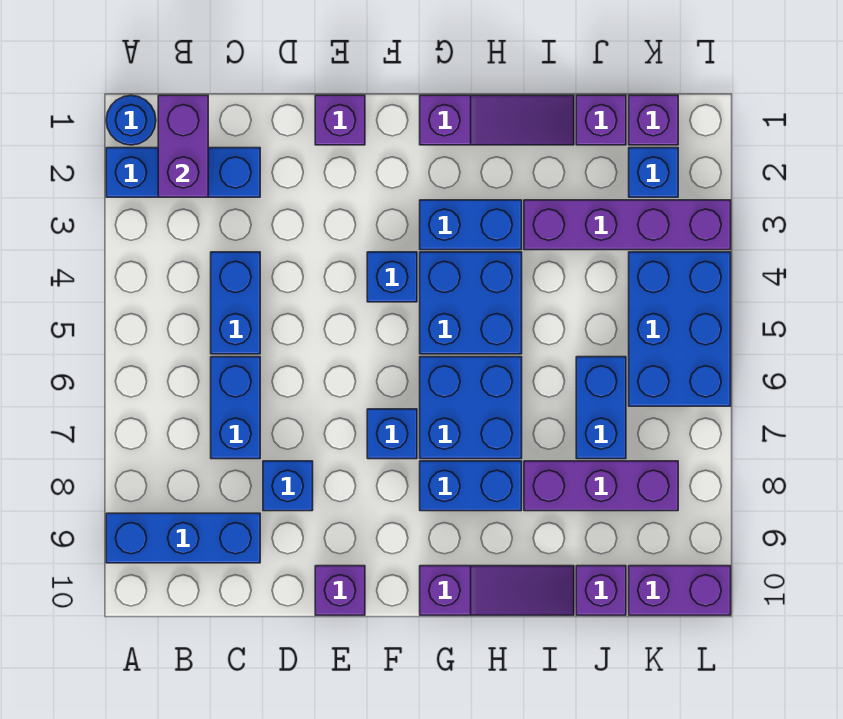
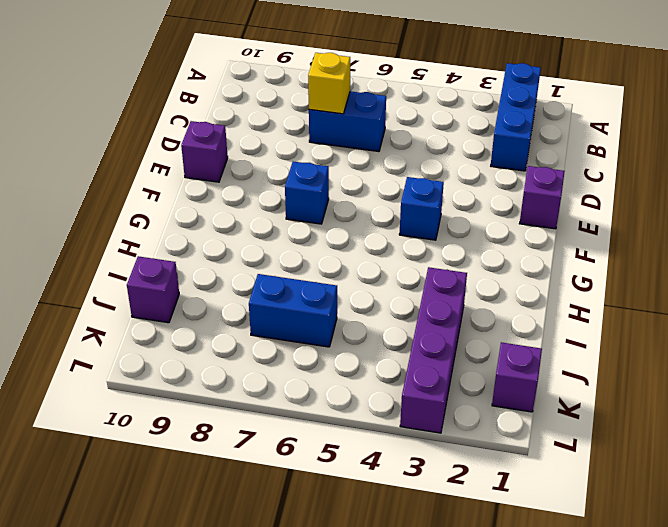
yellow 1x1 brick [308,53,350,114] -> none
none -> blue 1x1 round brick [106,95,156,145]
none -> blue 1x3 brick [106,513,260,563]
none -> blue 1x2 brick [211,252,260,354]

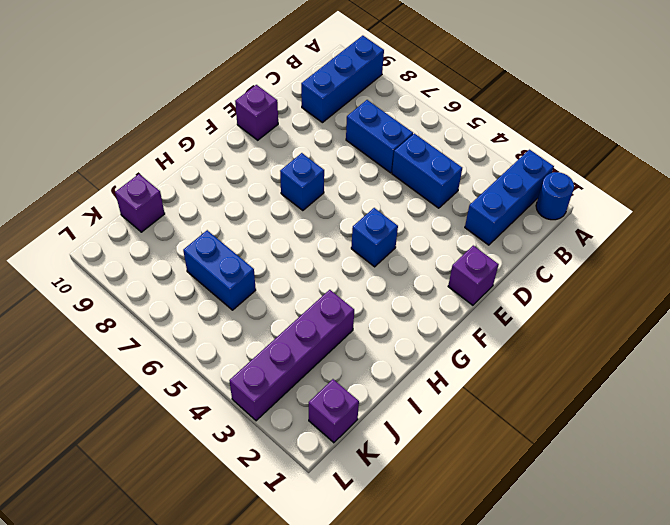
none -> blue 1x1 brick [263,461,313,511]
none -> purple 1x3 slope [420,95,574,145]
none -> blue 1x2 brick [420,200,522,250]

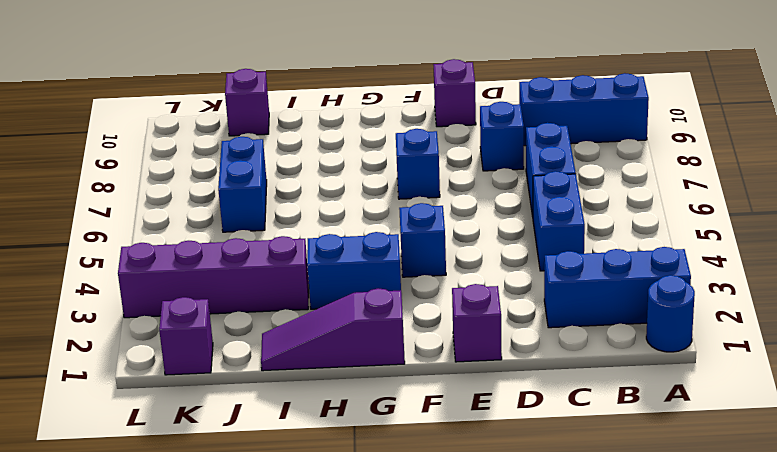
none -> blue 2x2 brick [420,252,522,354]
none -> blue 2x2 brick [420,357,522,459]
none -> blue 1x2 brick [420,461,522,511]

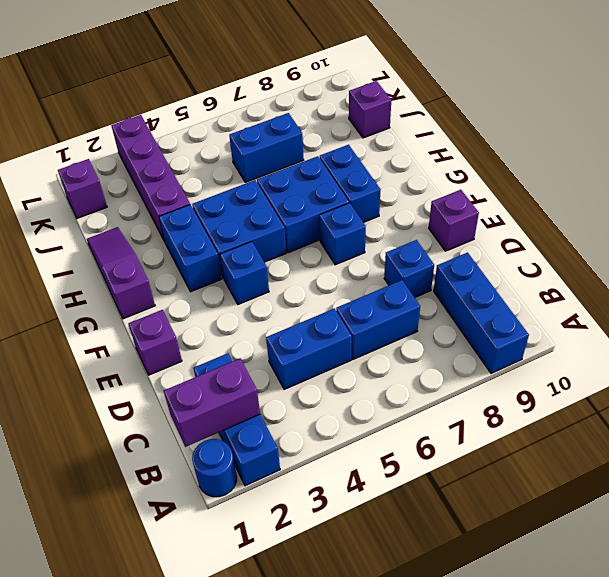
none -> purple 1x3 slope [420,566,574,615]
none -> purple 1x3 brick [524,461,678,511]
none -> purple 1x1 brick [576,95,626,145]

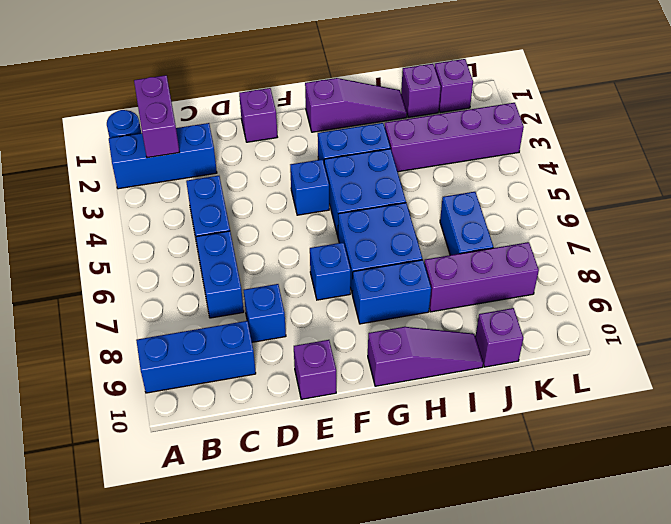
none -> blue 1x1 brick [629,148,678,197]
none -> blue 2x3 brick [629,252,731,406]
none -> purple 1x2 brick [629,566,731,615]

